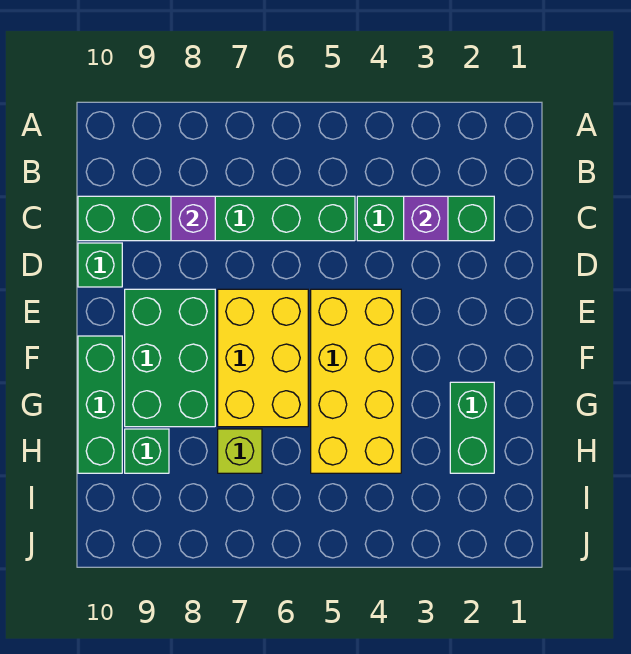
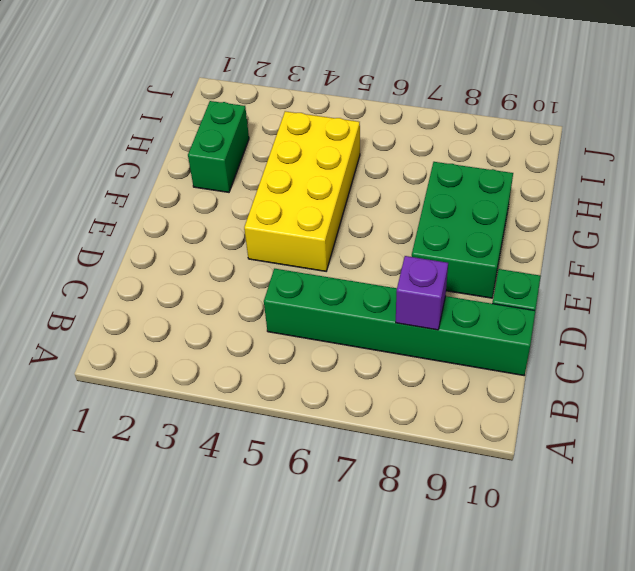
none -> green 1x3 brick [357,196,494,241]
none -> yellow 2x3 brick [218,289,308,427]
none -> green 1x3 brick [78,336,122,473]

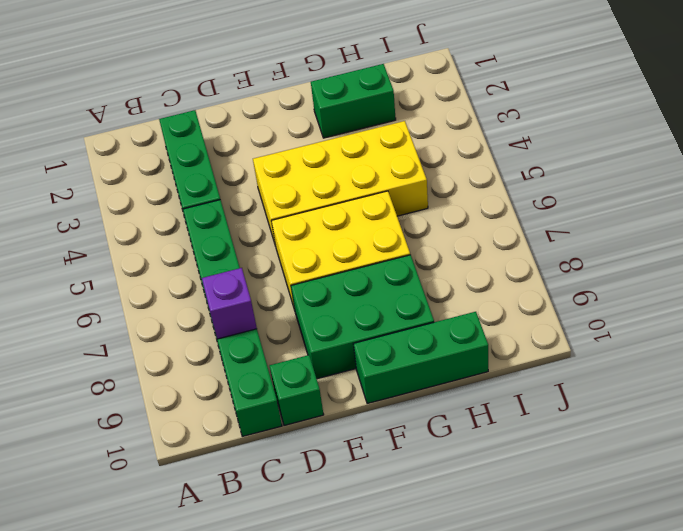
none -> lime 1x1 brick [218,429,262,473]
none -> green 1x1 brick [125,429,169,473]
none -> purple 1x1 brick [404,196,448,241]

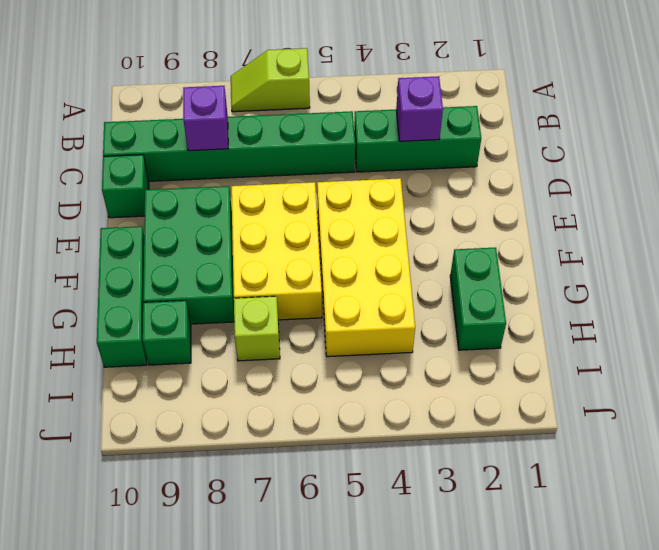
lime 1x2 slope [231,48,310,112] -> none

